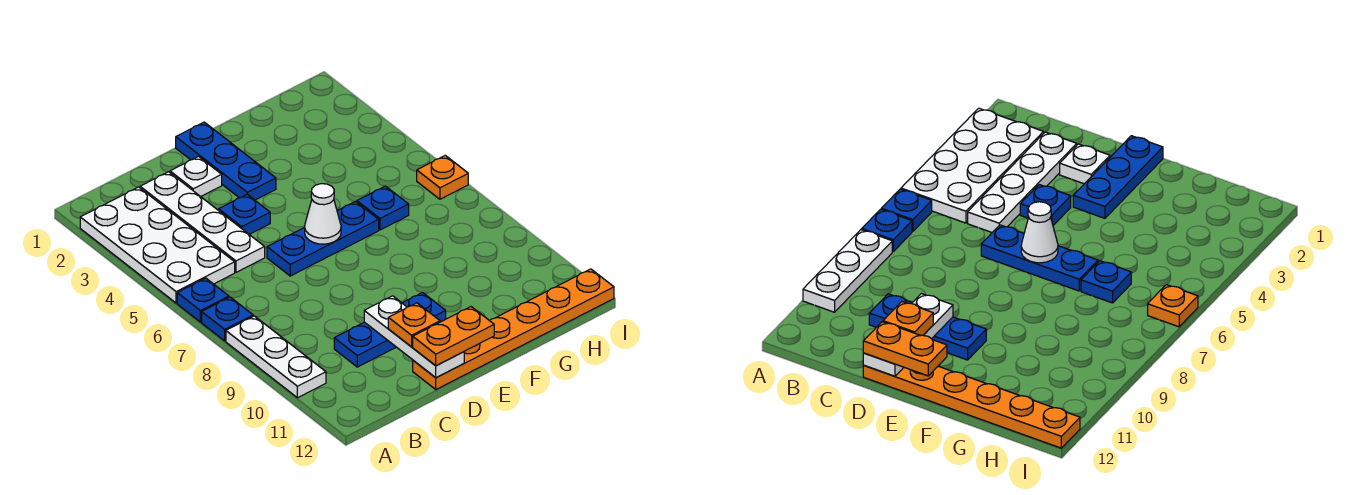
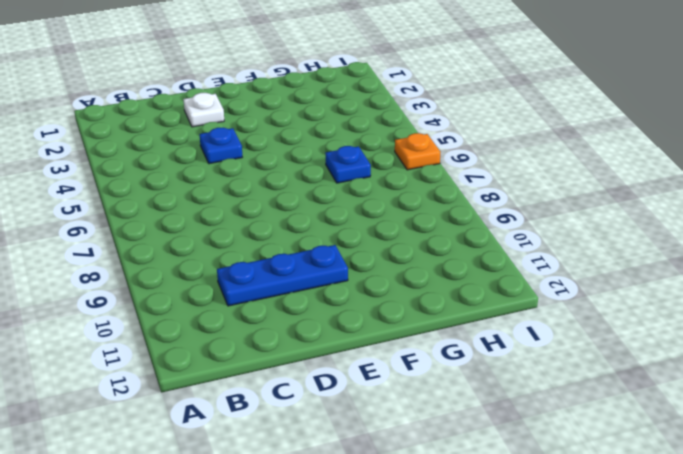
none -> white 2x4 plate [80,187,235,303]
none -> blue 1x1 plate [177,278,229,322]
none -> blue 1x1 plate [202,297,253,341]

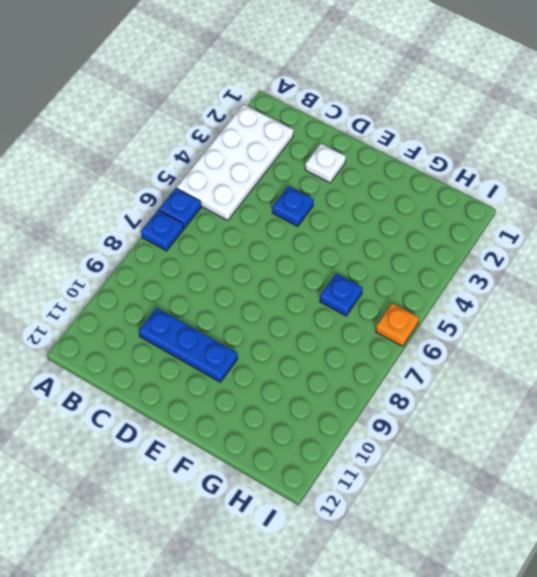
none -> white 1x3 plate [226,316,326,398]
none -> white 1x4 plate [140,172,265,272]
none -> blue 1x3 plate [267,202,379,276]

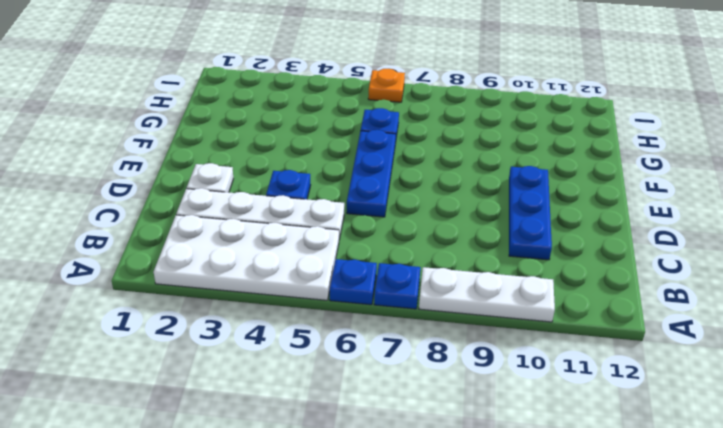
none -> orange 1x6 plate [413,269,614,389]
none -> blue 1x3 plate [176,122,276,200]
none -> white 1x3 plate [364,296,464,378]

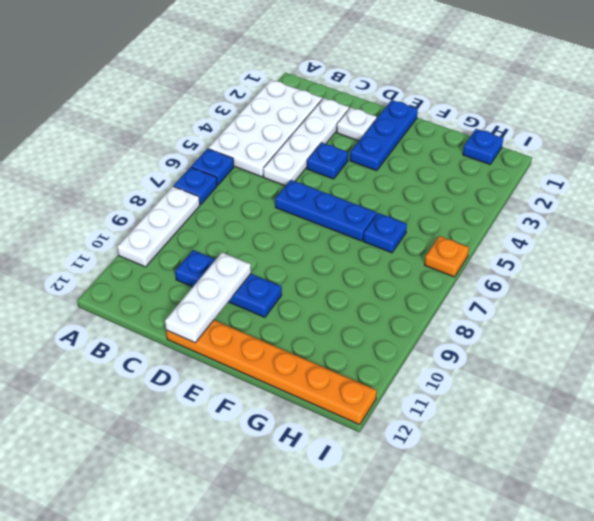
blue 1x1 plate [463,129,503,164] -> none
none -> white 1x1 cone [305,184,341,244]
none -> orange 1x1 plate [388,303,440,347]
none -> orange 1x2 plate [413,307,494,366]

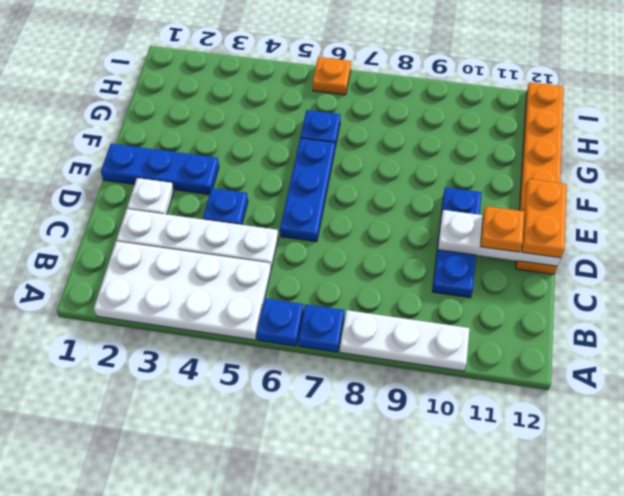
none -> white 1x1 cone [305,184,341,244]

